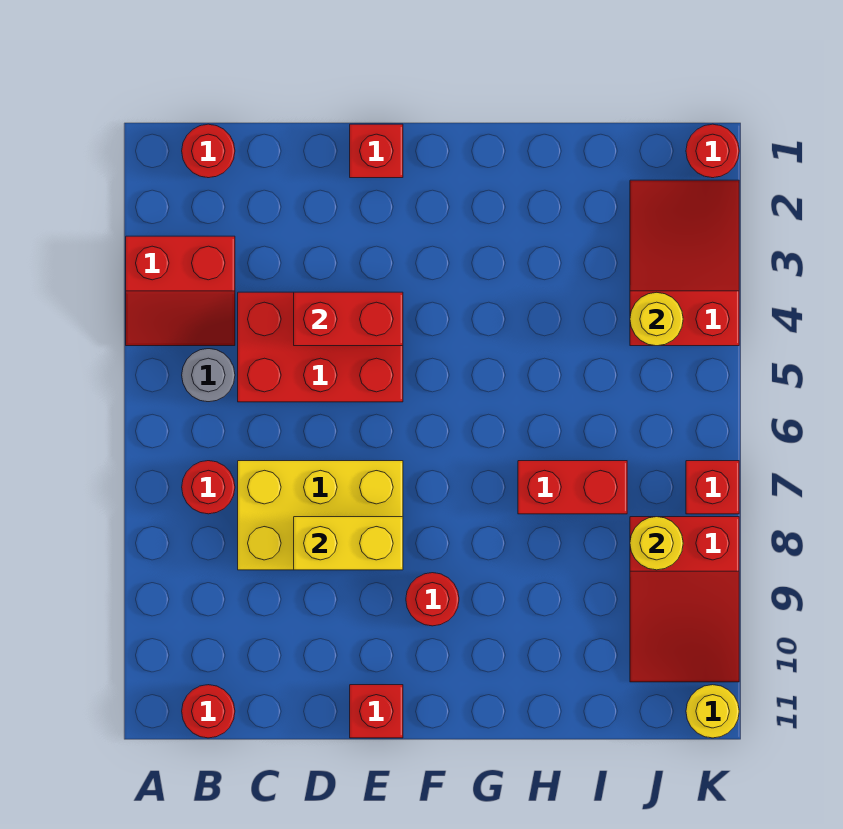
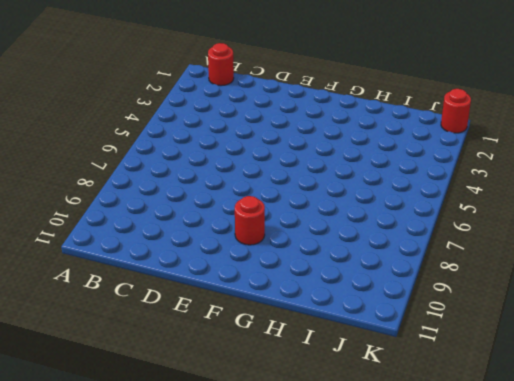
none -> red 2x2 slope [126,236,235,346]
none -> grey 1x1 round brick [182,349,235,402]
none -> red 1x1 round brick [182,461,235,514]

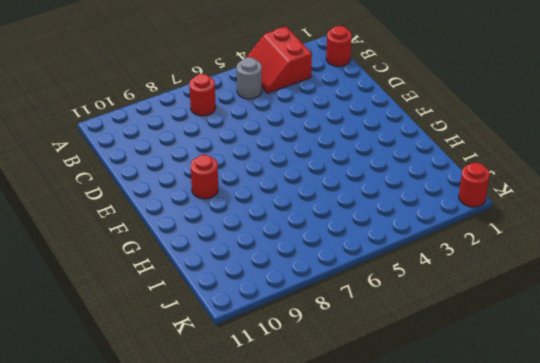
none -> red 1x1 round brick [182,685,235,738]
none -> red 2x3 brick [238,292,403,402]
none -> yellow 2x3 brick [238,461,403,570]

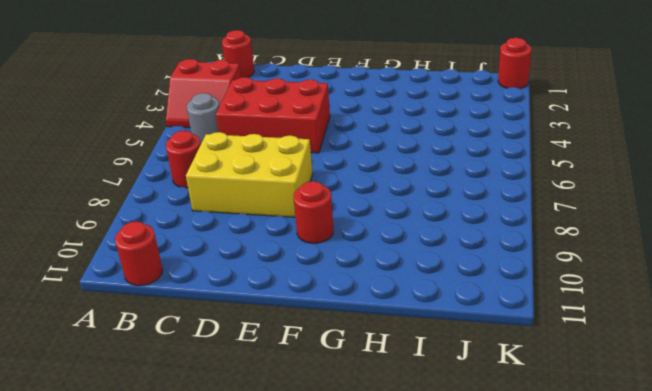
none -> red 1x1 brick [350,124,403,178]
none -> red 1x1 brick [350,685,403,738]
none -> red 1x2 brick [518,461,627,514]

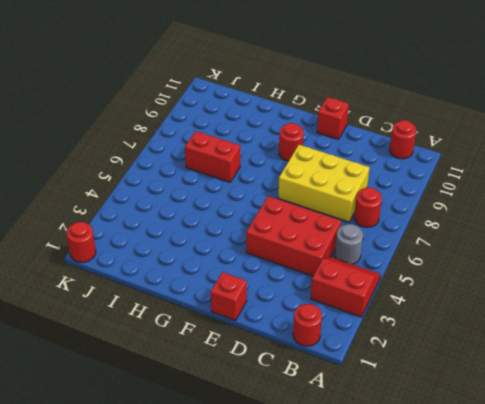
none -> red 2x3 slope [630,180,739,346]
none -> red 2x3 slope [630,517,739,682]
none -> red 1x1 brick [686,461,739,514]

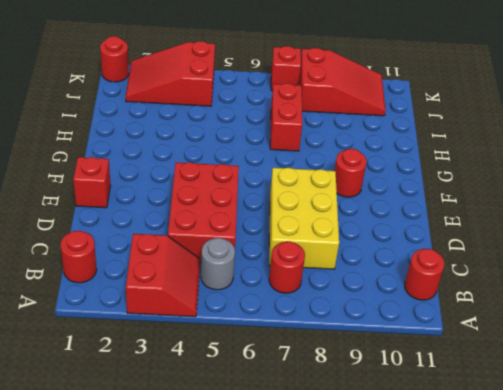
none -> red 1x1 brick [350,685,403,738]
none -> yellow 1x1 round brick [686,685,739,738]
none -> red 1x2 brick [294,292,403,346]

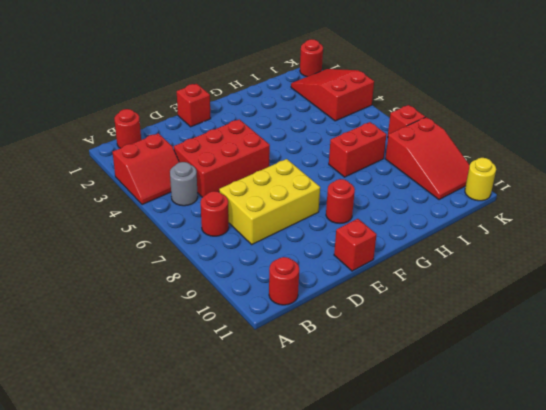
none -> red 1x2 brick [294,292,403,346]
none -> yellow 1x2 brick [294,517,403,570]
none -> yellow 1x1 round brick [630,292,683,346]

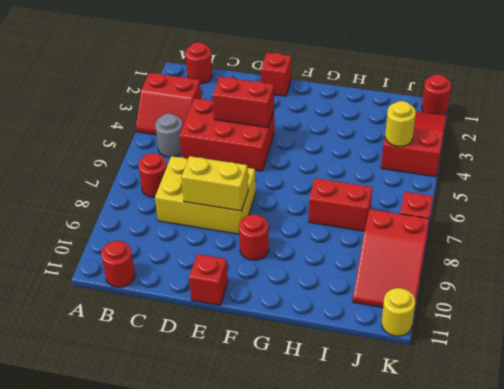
none -> yellow 1x1 round brick [630,517,683,570]

